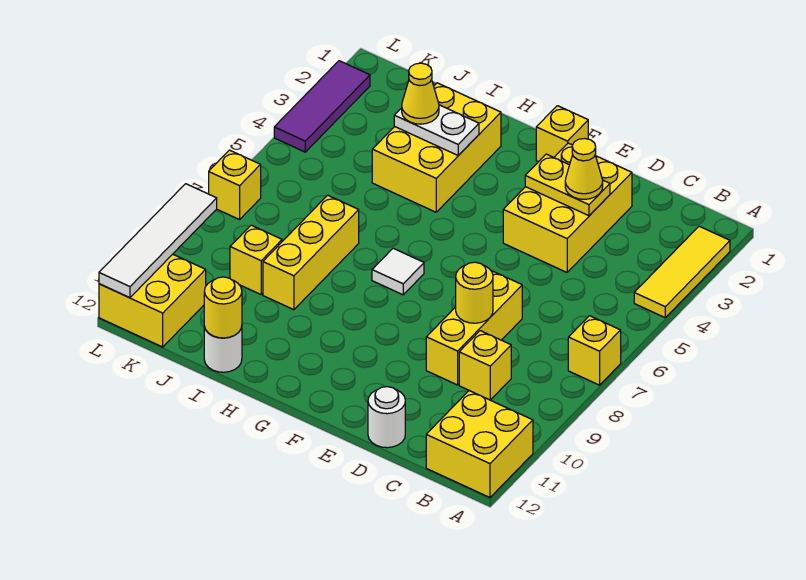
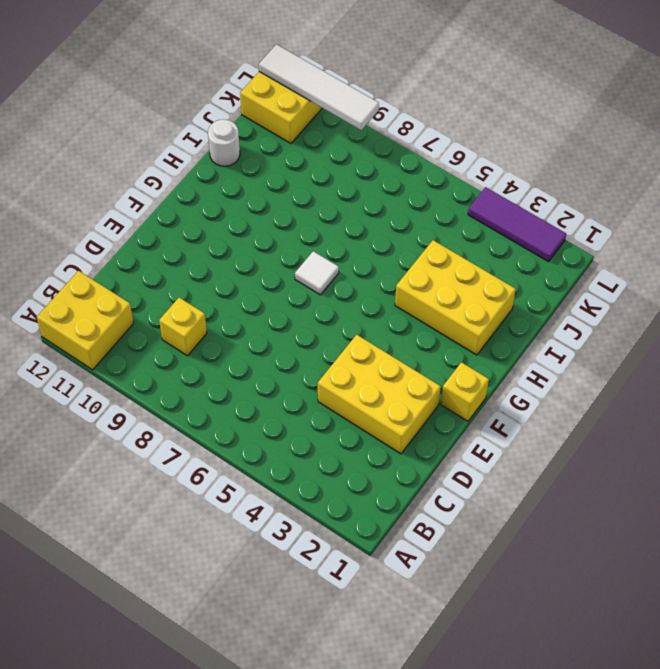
none -> yellow 1x3 tile [634,226,730,318]
none -> yellow 1x1 brick [568,316,621,385]
none -> yellow 1x3 brick [426,271,522,385]

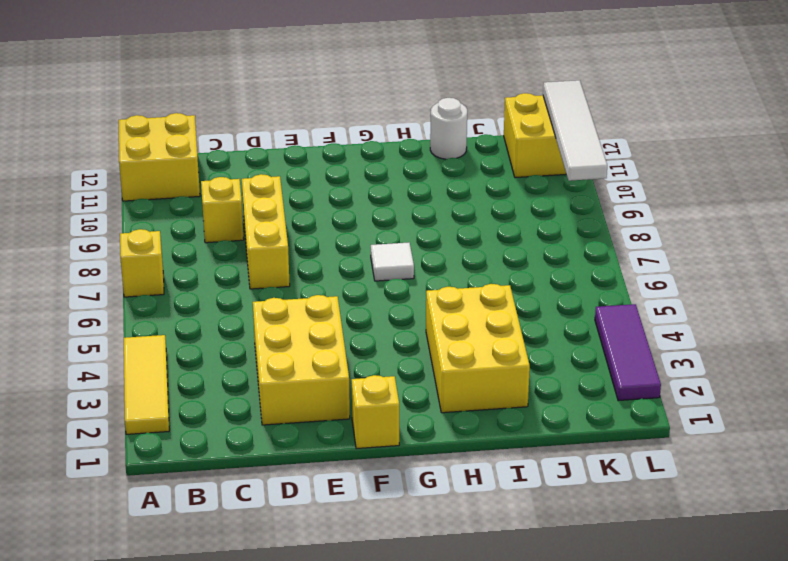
none -> white 1x1 round brick [368,387,405,448]
none -> yellow 1x3 brick [263,195,359,310]
none -> yellow 1x1 brick [230,225,282,294]

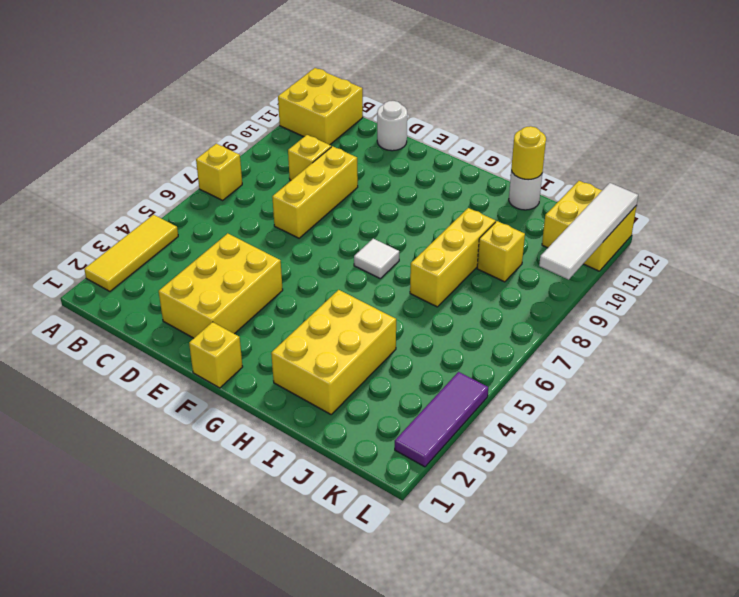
none -> yellow 1x1 brick [209,150,261,220]
none -> yellow 1x2 plate [525,154,610,216]
none -> yellow 1x1 round brick [456,262,493,323]

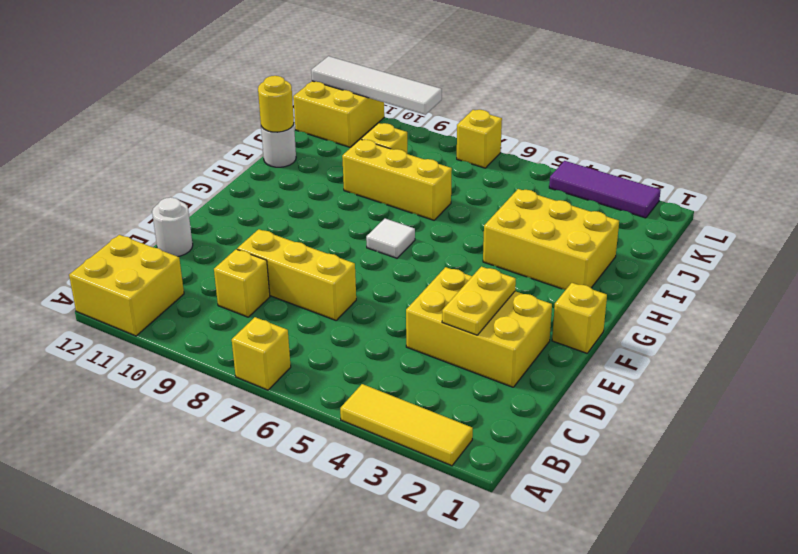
none -> yellow 1x1 round brick [456,262,493,323]
none -> white 1x2 plate [394,105,479,155]
none -> yellow 1x1 cone [565,138,603,199]

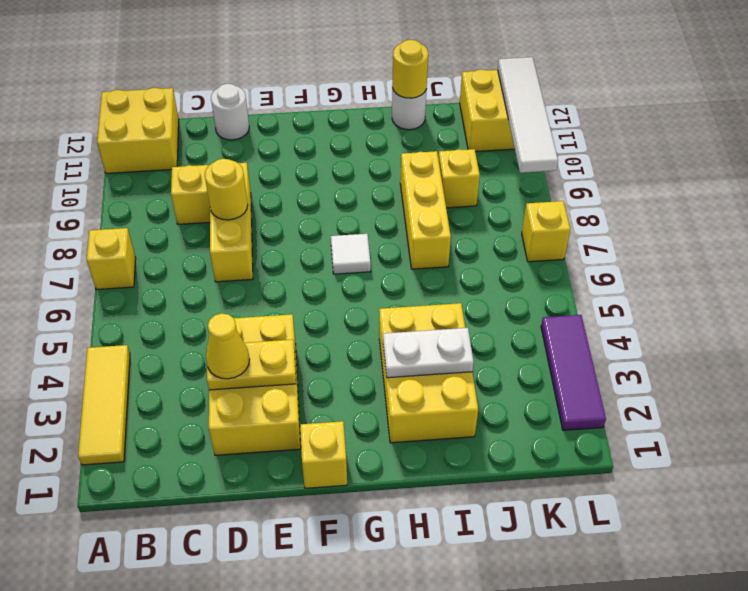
none -> yellow 1x1 cone [402,63,439,124]

